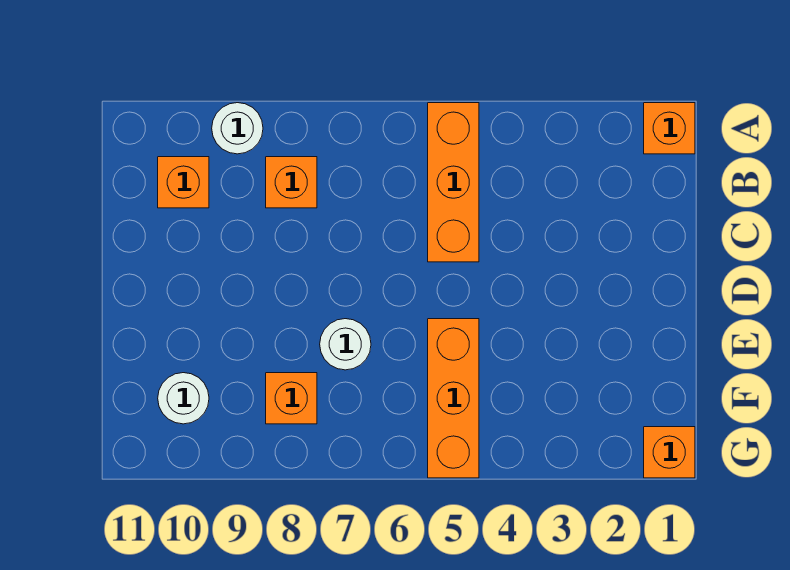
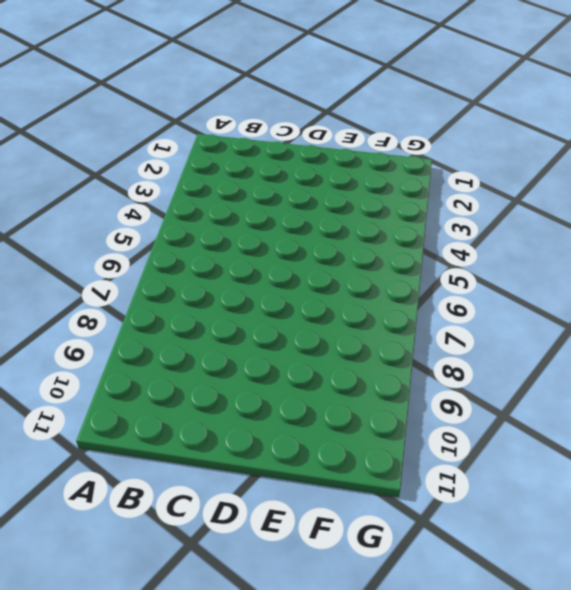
none -> orange 1x1 brick [644,103,695,154]
none -> orange 1x3 brick [428,103,479,262]

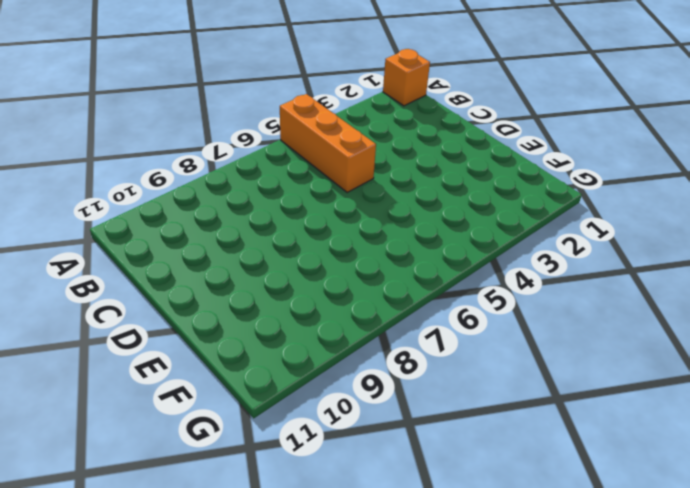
none -> white 1x1 round brick [212,103,263,154]
none -> orange 1x1 brick [266,157,317,208]

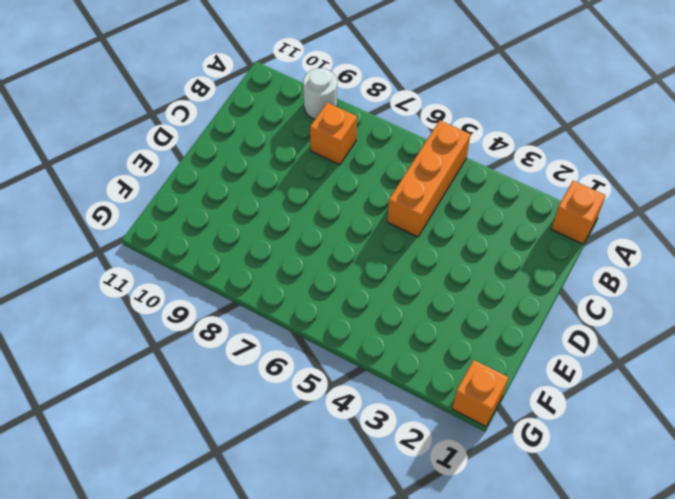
none -> orange 1x1 brick [158,157,209,208]
none -> orange 1x3 brick [428,319,479,478]

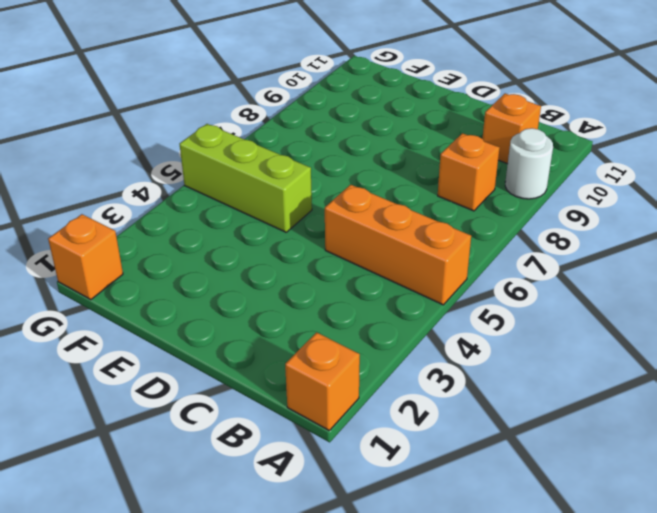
lime 1x3 brick [180,124,312,232] -> orange 1x3 brick [428,319,479,478]
none -> white 1x1 round brick [320,319,371,370]
none -> orange 1x1 brick [266,373,317,424]

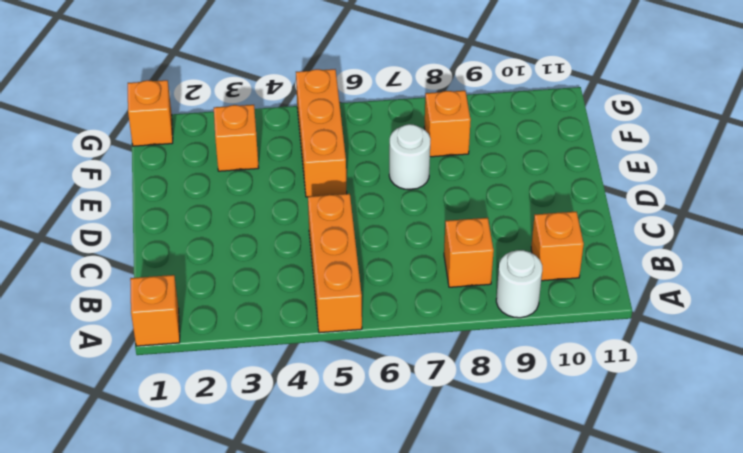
orange 1x1 brick [214,105,259,171] -> none
none -> white 1x1 round brick [158,373,209,424]

